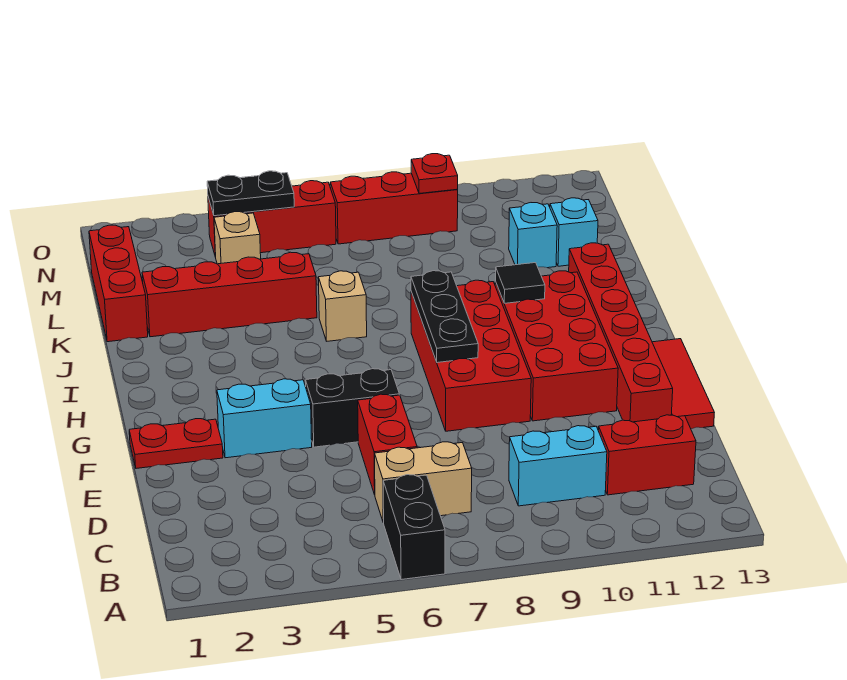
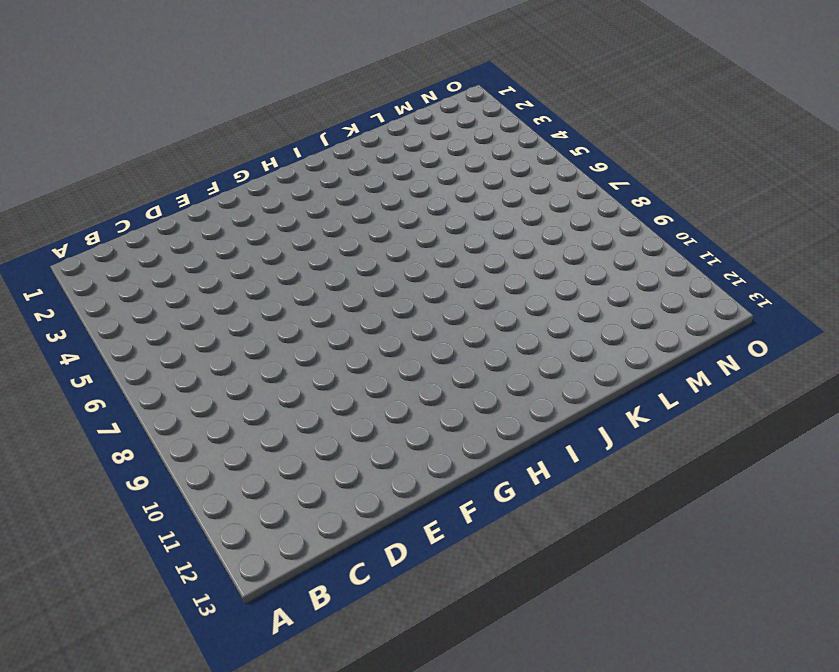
none -> black 1x2 brick [383,475,445,580]
none -> tan 1x2 brick [375,442,472,522]
none -> cyan 1x2 brick [509,426,607,506]

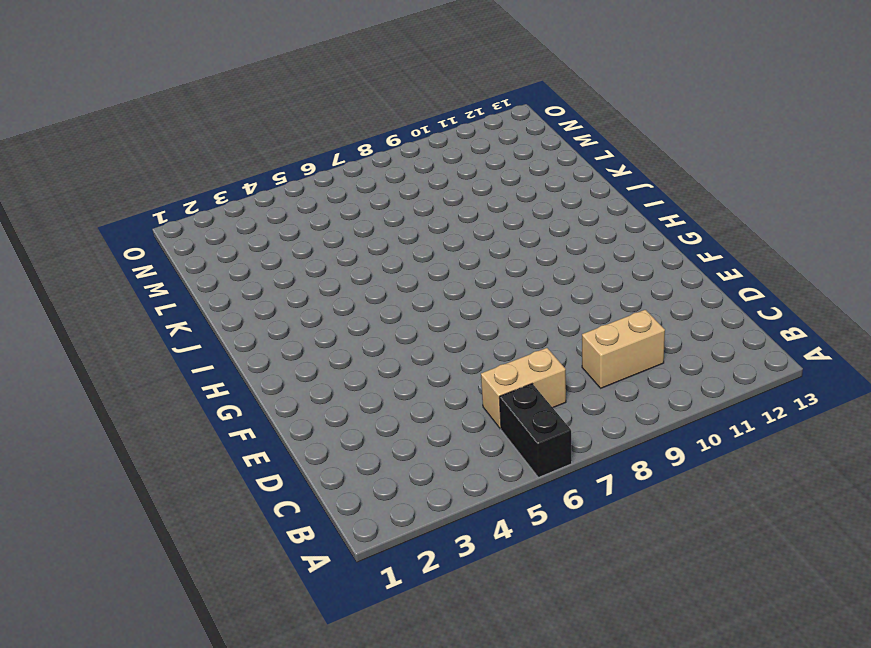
tan 1x2 brick [582,310,665,388] -> cyan 1x2 brick [509,426,607,506]
none -> red 1x2 brick [598,415,696,495]
none -> red 1x2 brick [358,394,417,495]
none -> red 1x6 brick [569,243,673,422]

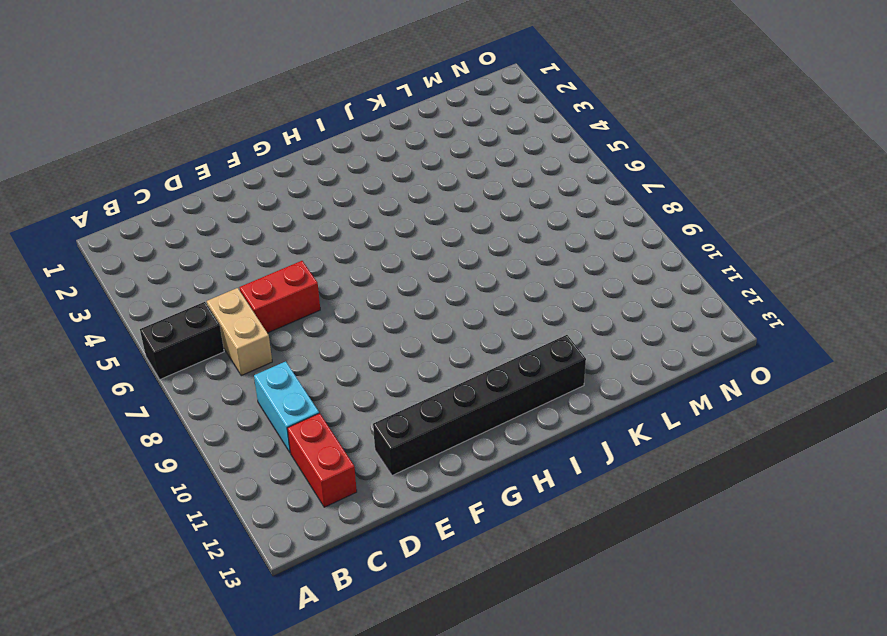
black 1x6 brick [373,335,586,475] -> red 1x6 brick [569,243,673,422]
none -> red 1x3 tile [652,339,714,429]
none -> red 1x2 plate [129,419,223,468]
none -> cyan 1x2 brick [217,379,312,458]

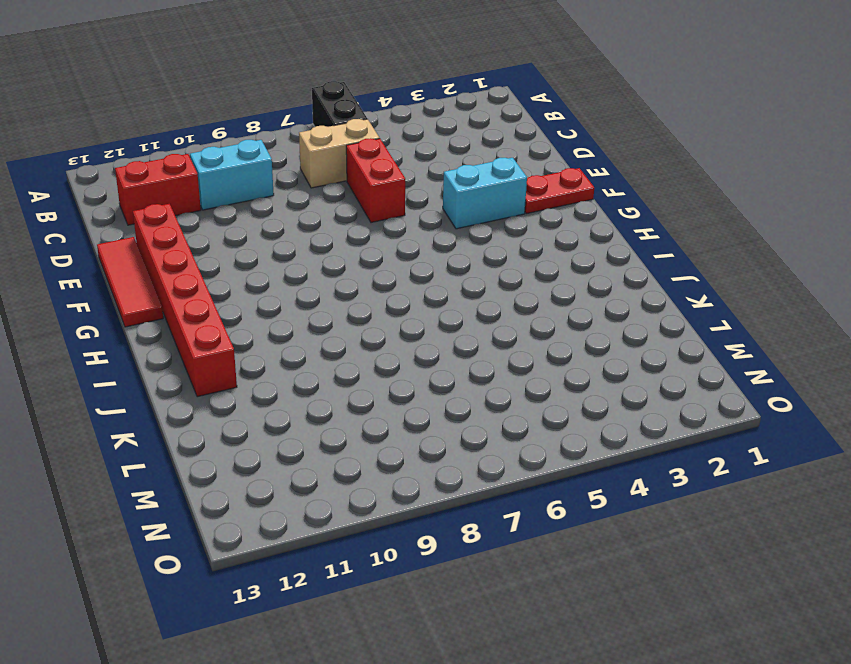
none -> black 1x2 brick [305,369,399,447]
none -> red 2x4 brick [411,280,531,431]
none -> red 2x4 brick [495,271,618,421]

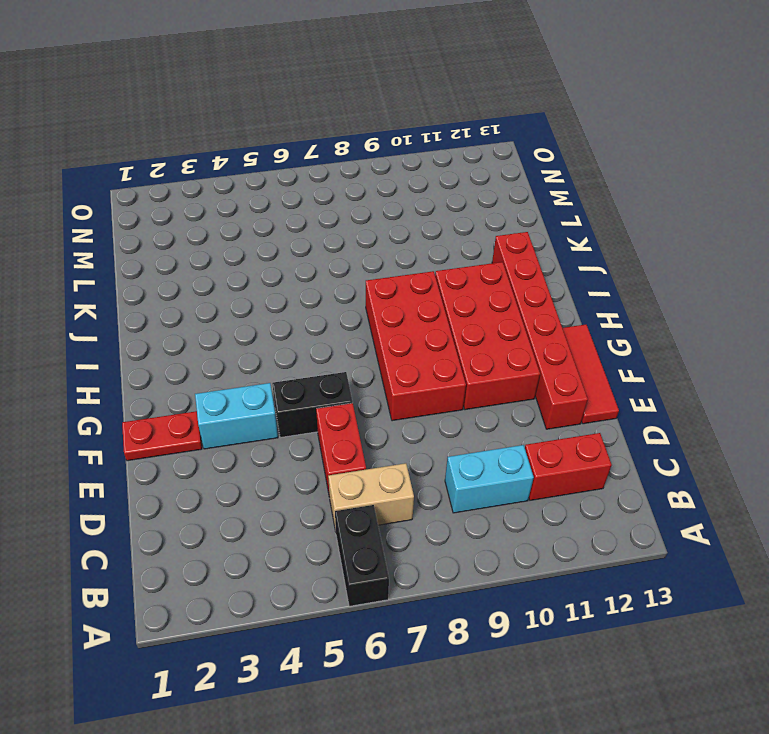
none -> tan 1x1 brick [318,271,367,341]
none -> red 1x3 brick [89,225,148,342]
none -> red 1x4 brick [142,252,317,337]

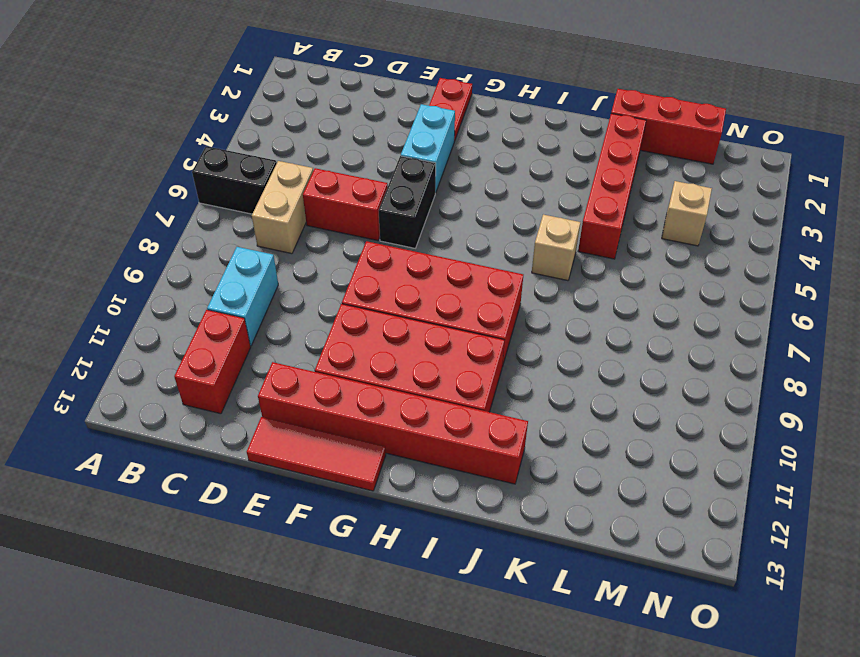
none -> cyan 1x1 brick [509,203,557,268]
none -> cyan 1x1 brick [550,198,598,266]
none -> red 1x3 brick [208,181,336,257]

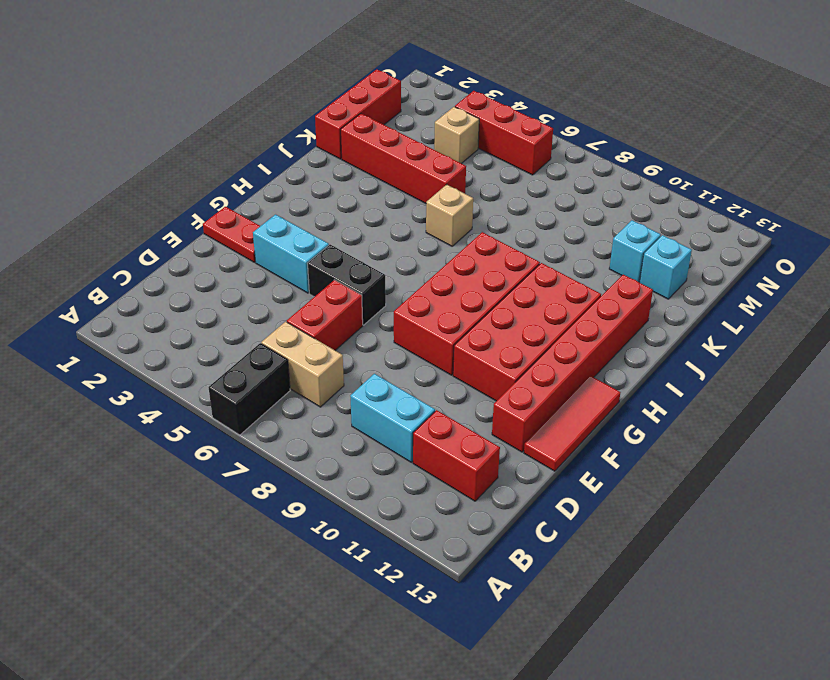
none -> red 1x3 brick [330,172,458,244]
none -> black 1x3 plate [411,271,478,363]
none -> black 1x1 tile [496,263,545,303]

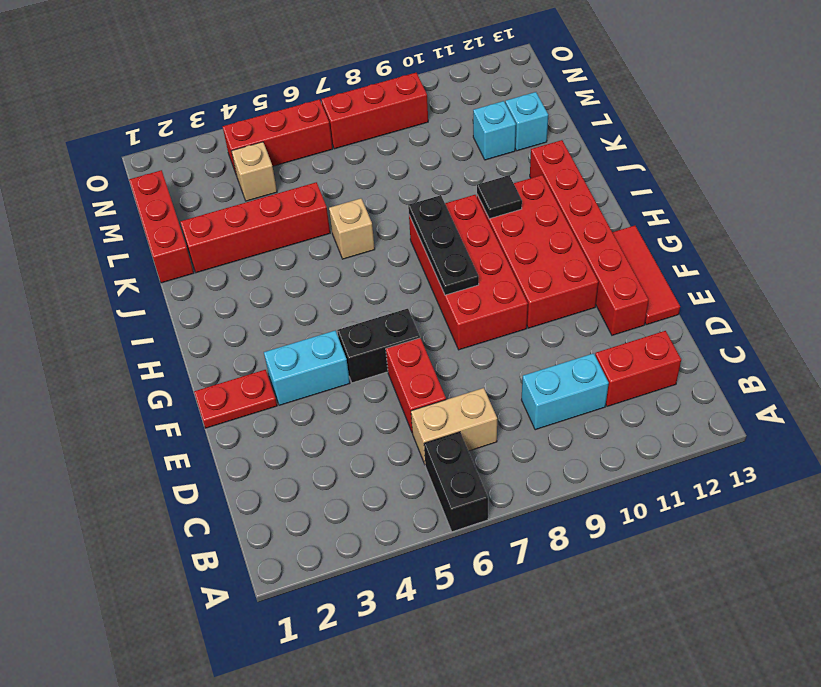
none -> black 1x2 plate [207,171,294,216]
none -> red 1x1 plate [411,154,458,193]

